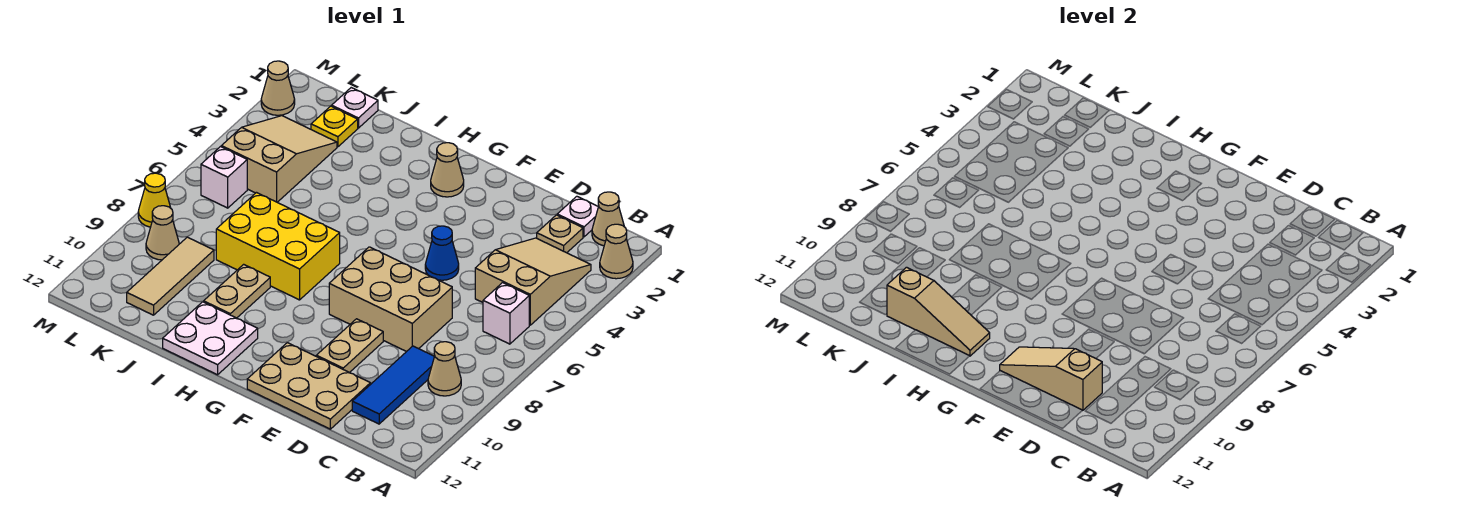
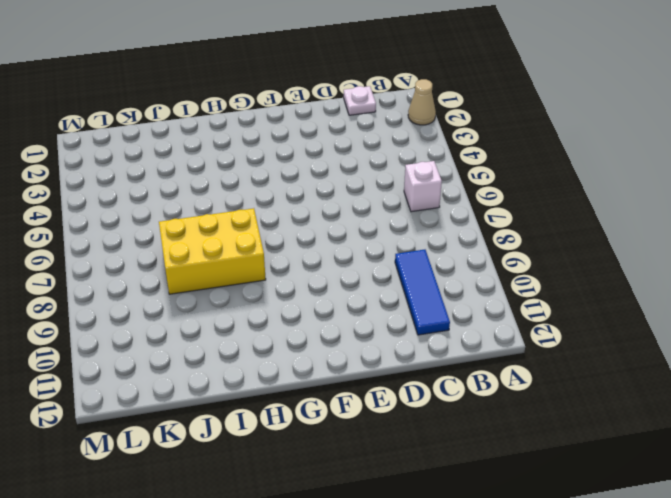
none -> tan 1x1 cone [592,192,624,246]
none -> tan 2x3 slope [475,238,591,325]
none -> tan 1x1 cone [428,342,461,396]

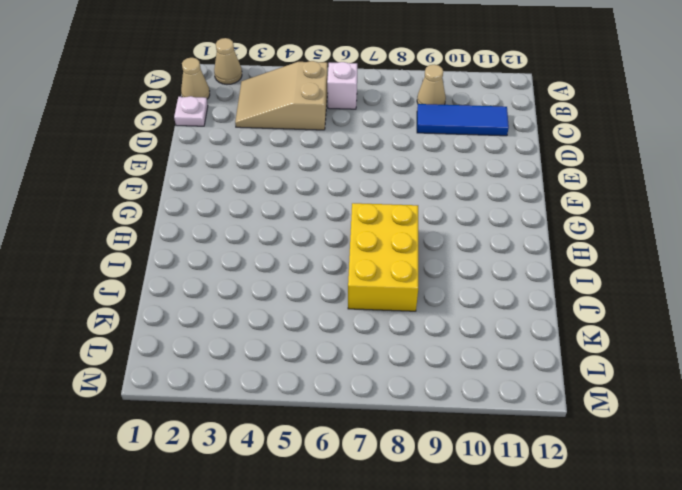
none -> tan 1x1 plate [537,215,583,253]
none -> tan 2x3 brick [329,247,452,352]
none -> tan 2x3 plate [247,343,370,429]

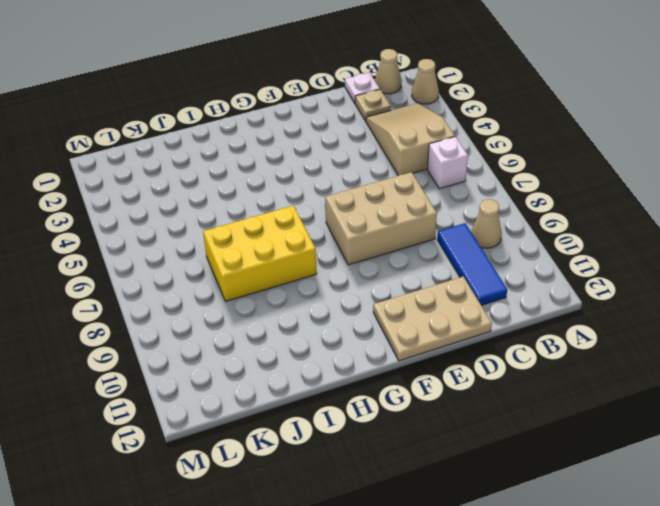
none -> blue 1x1 cone [425,226,459,280]
none -> tan 1x2 plate [316,319,383,373]
none -> tan 1x1 cone [431,143,464,197]

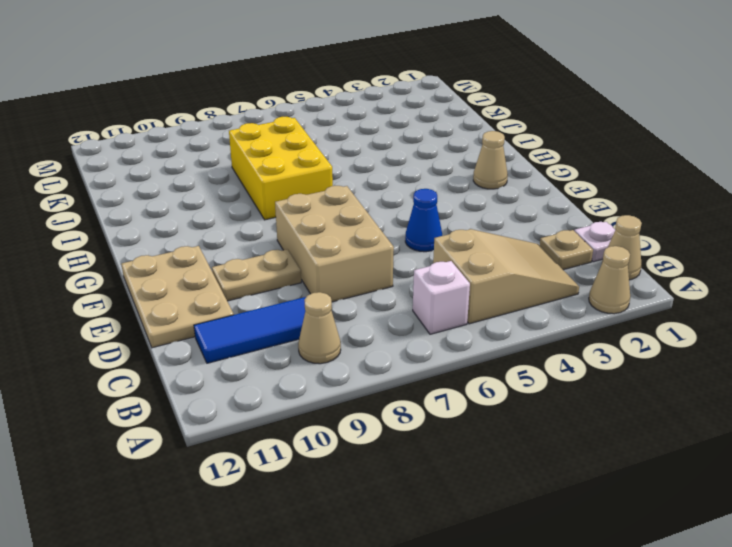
none -> white 2x2 plate [163,302,258,375]
none -> tan 1x2 plate [204,264,270,318]
none -> white 1x1 plate [332,88,378,128]

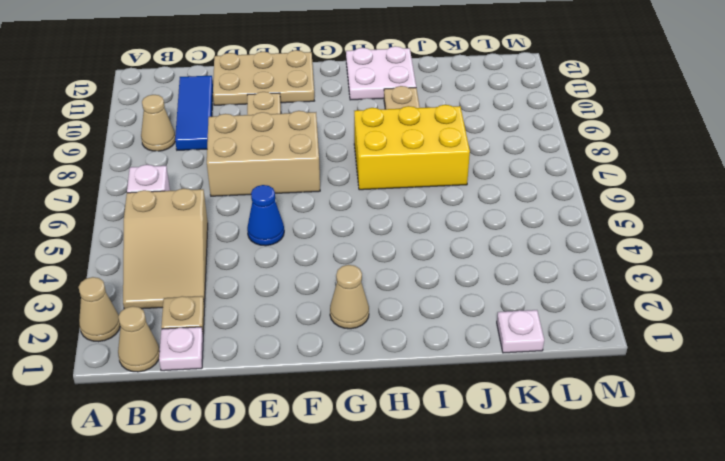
none -> yellow 1x1 plate [311,106,358,147]
none -> tan 2x3 slope [221,116,337,202]
none -> tan 1x3 tile [127,237,214,315]

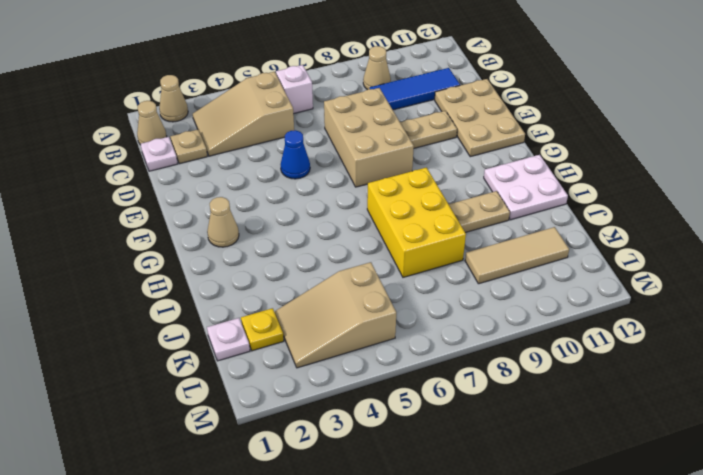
none -> white 1x1 brick [201,147,247,208]
none -> tan 1x1 cone [146,206,179,260]
none -> tan 1x1 cone [261,61,295,115]

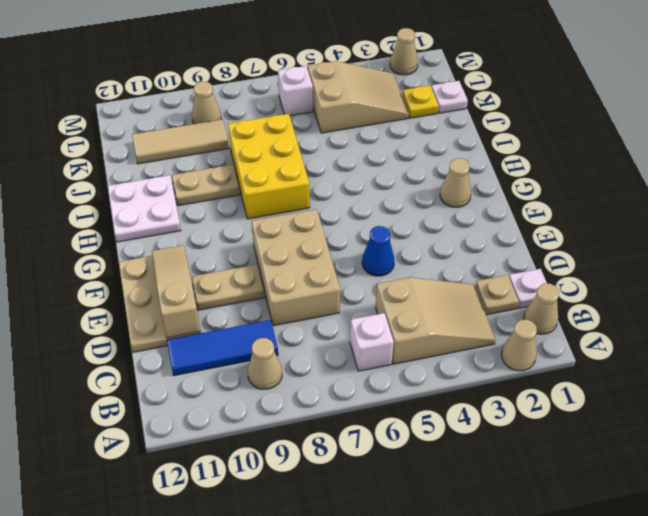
none -> yellow 1x1 cone [138,173,171,227]
none -> tan 1x3 slope [887,267,990,356]

